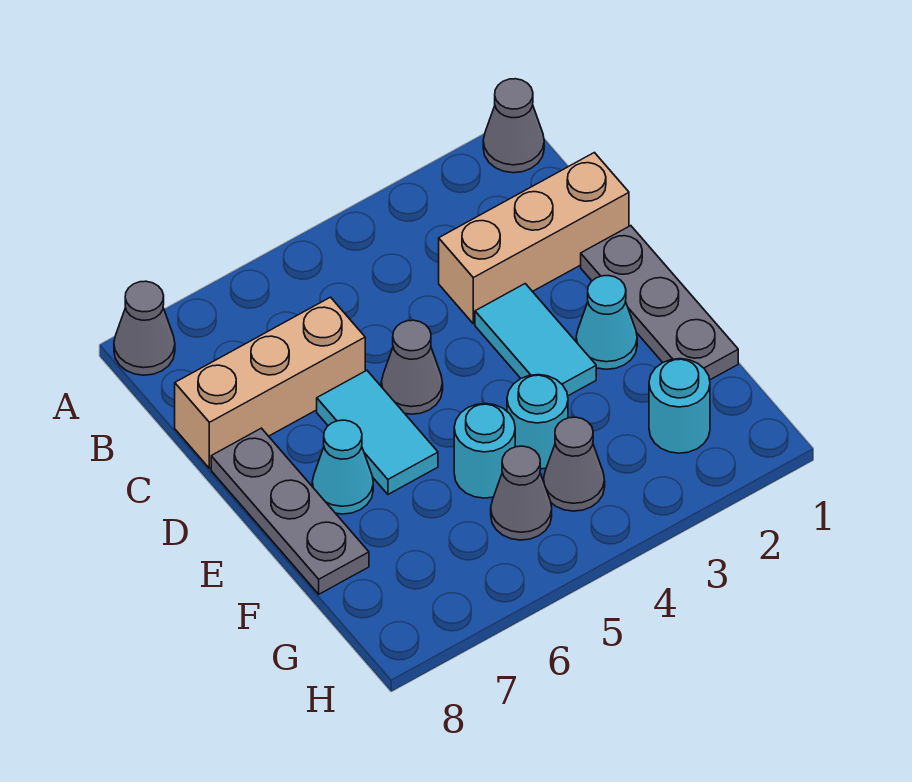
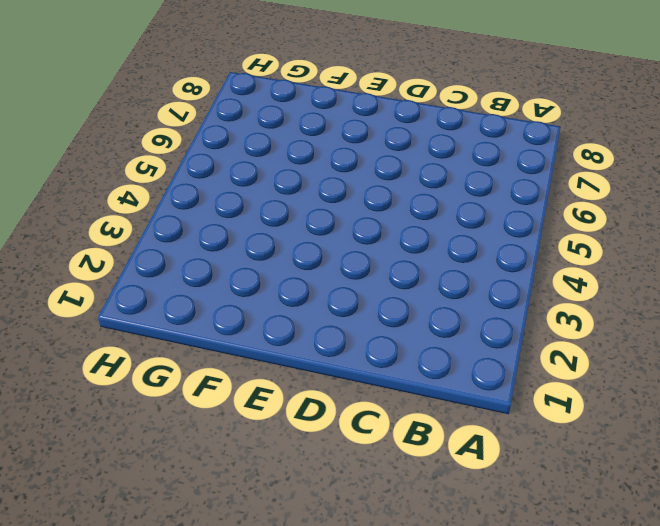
none -> grey 1x1 cone [483,79,544,173]
none -> grey 1x1 cone [114,281,175,375]
none -> tan 1x3 brick [439,153,629,324]

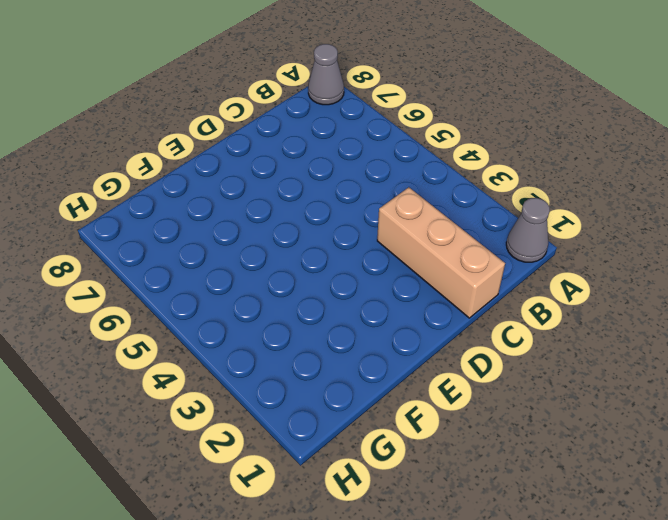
none -> tan 1x3 brick [175,297,365,469]
none -> grey 1x3 plate [581,226,738,380]
none -> cyan 1x2 tile [475,284,596,396]

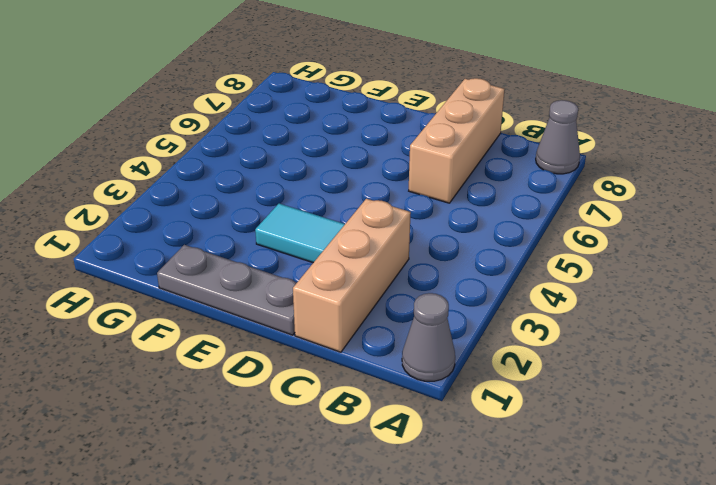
none -> grey 1x1 cone [381,320,443,414]
none -> cyan 1x2 tile [317,370,438,494]
none -> grey 1x3 plate [211,428,369,594]

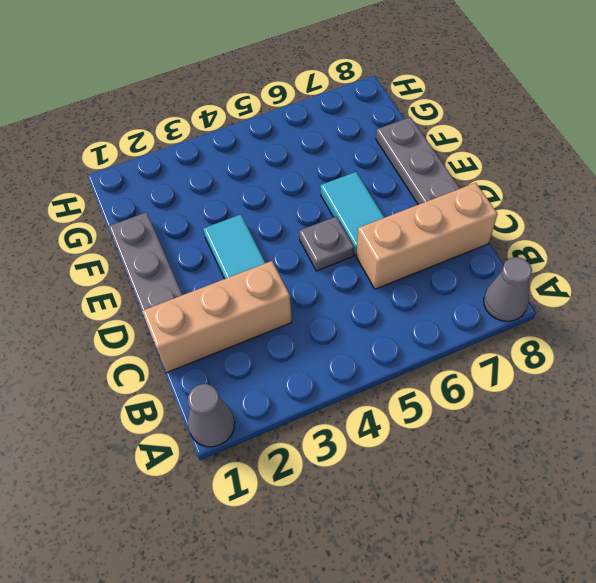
grey 1x1 plate [299,217,354,271] -> grey 1x1 cone [381,320,443,414]
none -> cyan 1x1 cone [576,276,637,369]
none -> cyan 1x1 cone [312,420,373,514]
none -> cyan 1x1 round brick [507,375,568,469]

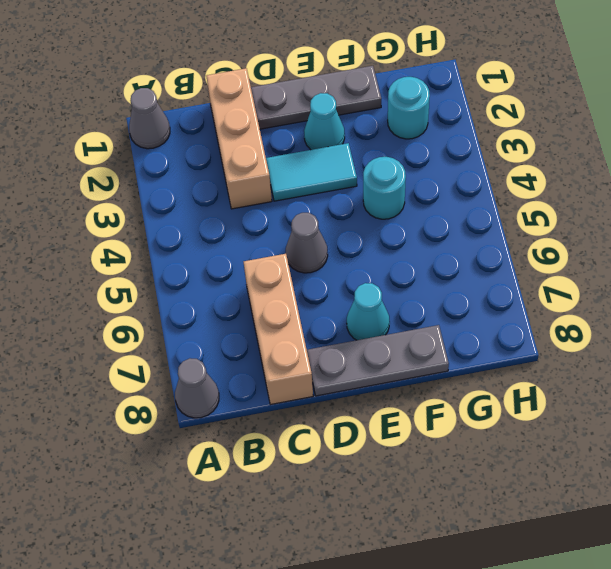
none -> cyan 1x2 tile [317,370,438,494]
none -> cyan 1x1 round brick [454,404,515,498]
none -> grey 1x1 cone [544,417,605,511]

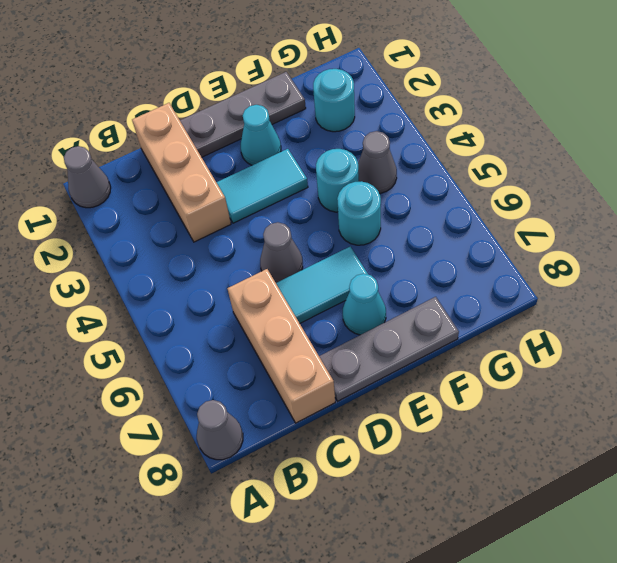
none -> grey 1x1 cone [491,446,552,540]

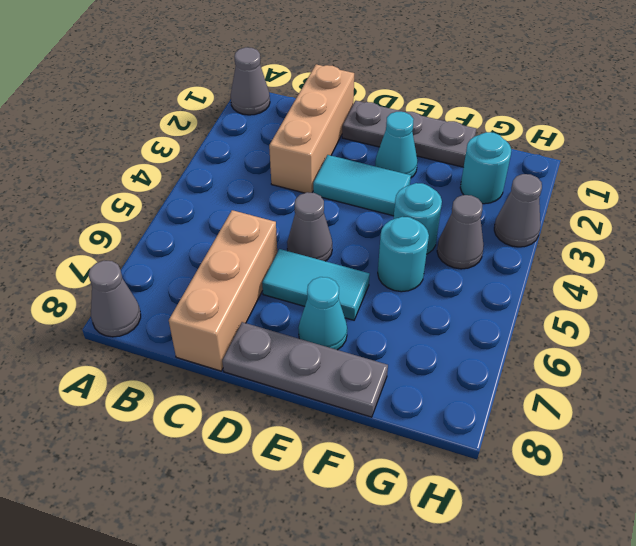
grey 1x1 cone [494,174,542,247] -> grey 1x1 cone moved to [491,446,552,540]

